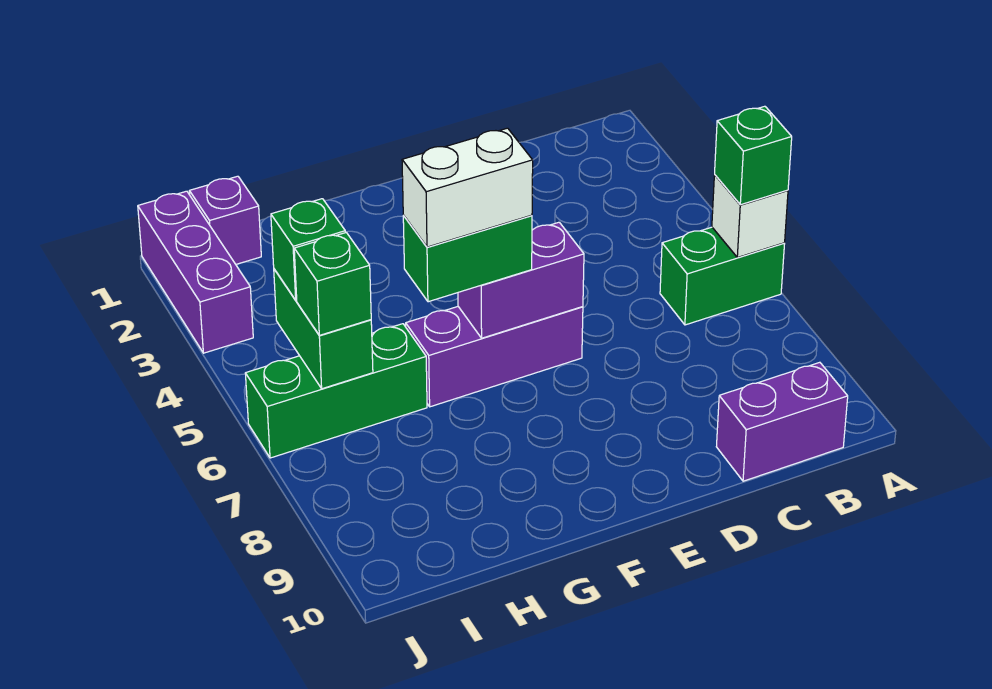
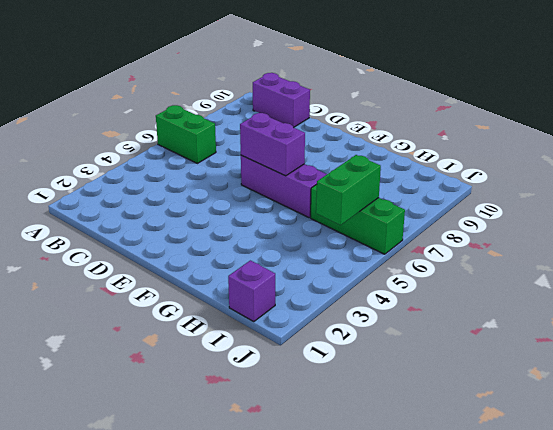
none -> purple 1x3 brick [138,191,253,353]
none -> white 1x1 brick [712,175,788,258]
none -> green 1x1 brick [715,106,792,205]

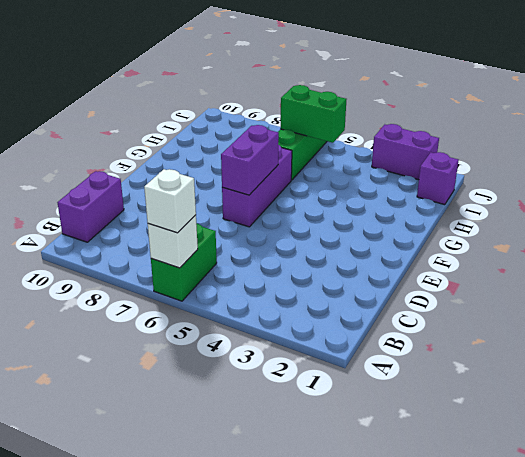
white 1x1 brick [144,169,196,233] -> green 1x1 brick [715,106,792,205]
purple 1x2 brick [372,124,439,180] -> purple 1x3 brick [138,191,253,353]
none -> green 1x2 brick [403,215,532,302]
none -> green 1x1 brick [271,199,345,300]
none -> green 1x1 brick [294,233,371,335]

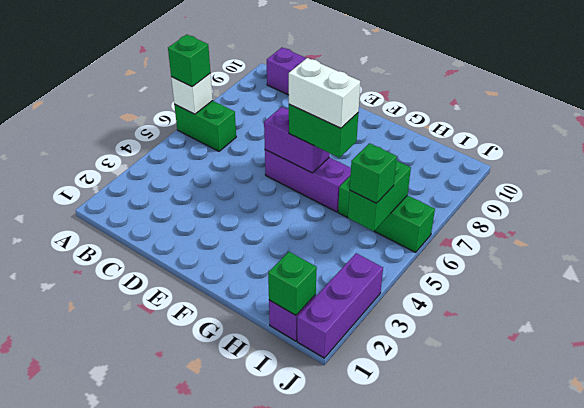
green 1x1 brick [268,252,317,315] -> green 1x1 brick moved to [294,233,371,335]

